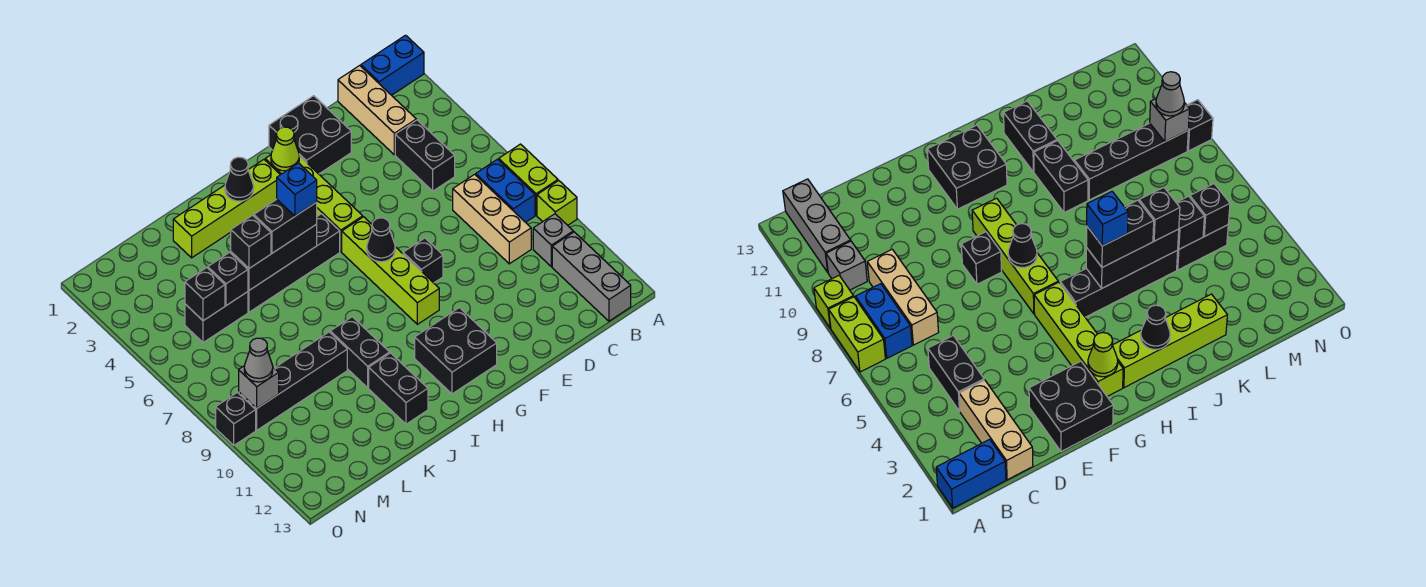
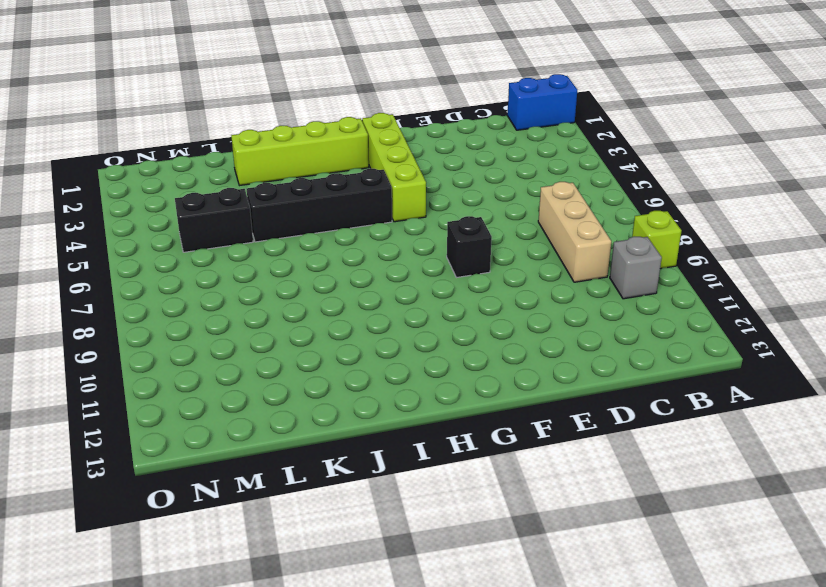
none -> lime 1x2 brick [499,144,558,215]
none -> blue 1x2 brick [476,159,535,222]
none -> grey 1x3 brick [552,232,631,321]
none -> tan 1x3 brick [338,65,416,155]

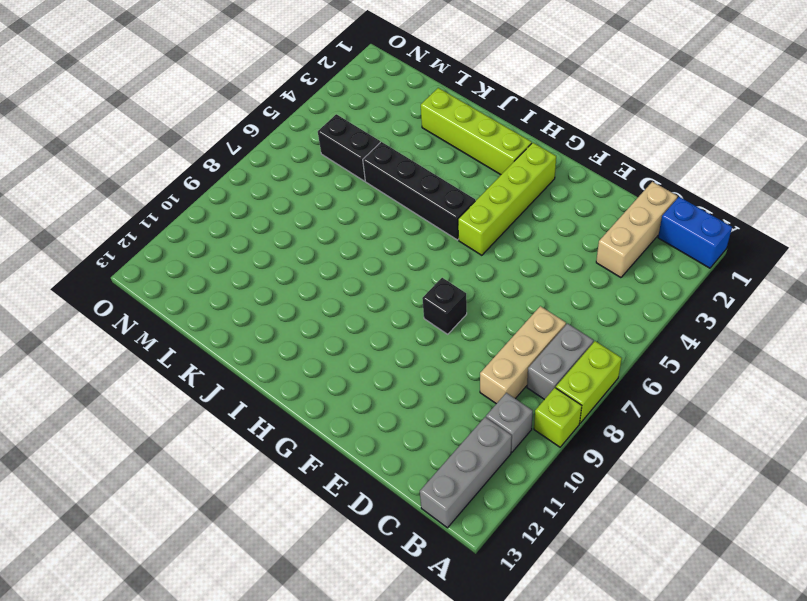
grey 1x2 brick [527,324,594,399] -> blue 1x2 brick [476,159,535,222]
none -> black 1x2 brick [395,120,455,191]
none -> black 2x2 brick [269,96,351,174]
none -> lime 1x4 brick [342,217,439,324]
none -> black 2x2 brick [415,308,497,394]

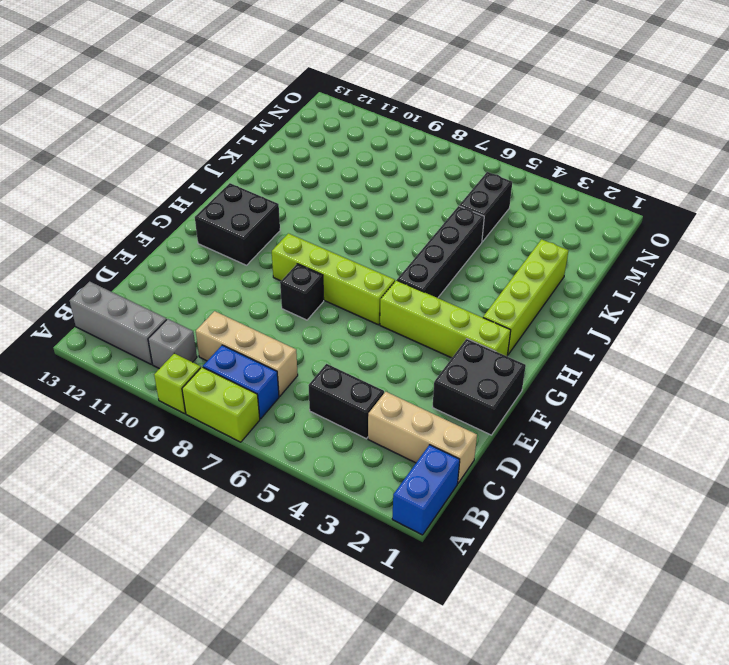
none -> black 1x2 brick [330,317,390,388]
none -> black 1x2 brick [369,353,428,424]
none -> black 1x4 brick [239,332,347,430]
none -> black 1x1 brick [216,392,256,445]

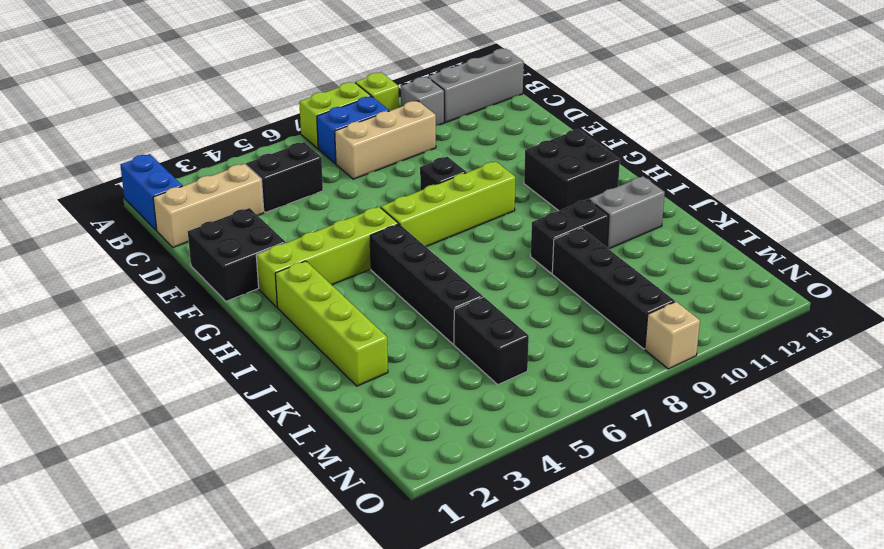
grey 1x2 brick [589,176,665,249] -> black 1x2 brick [369,353,428,424]
tan 1x1 brick [645,302,700,369] -> black 1x1 brick [216,392,256,445]
none -> lime 1x1 cone [271,127,299,171]
none -> black 1x1 cone [367,218,395,262]
none -> black 1x1 cone [225,157,254,201]
none -> black 1x3 brick [231,224,317,290]

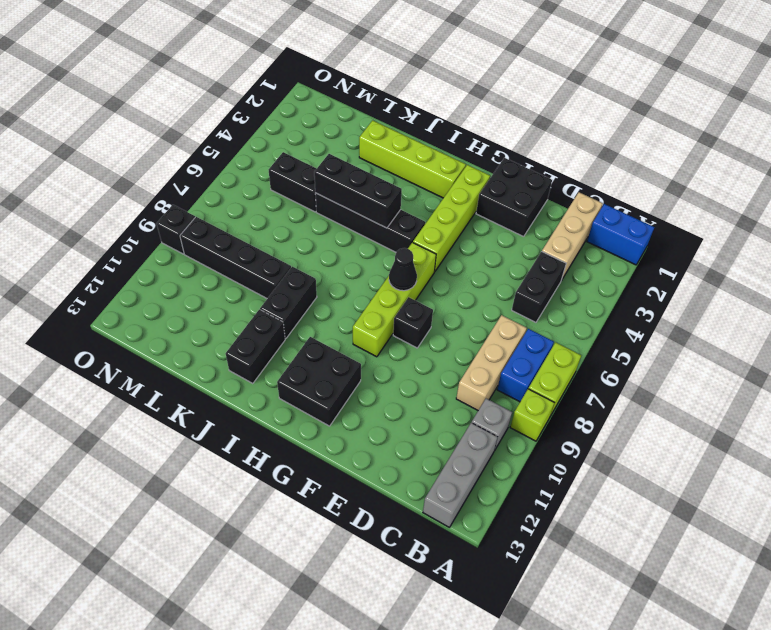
none -> lime 1x1 cone [271,127,299,171]
none -> black 1x1 cone [225,157,254,201]
none -> black 1x1 brick [208,252,248,306]
none -> black 1x1 brick [185,268,225,321]

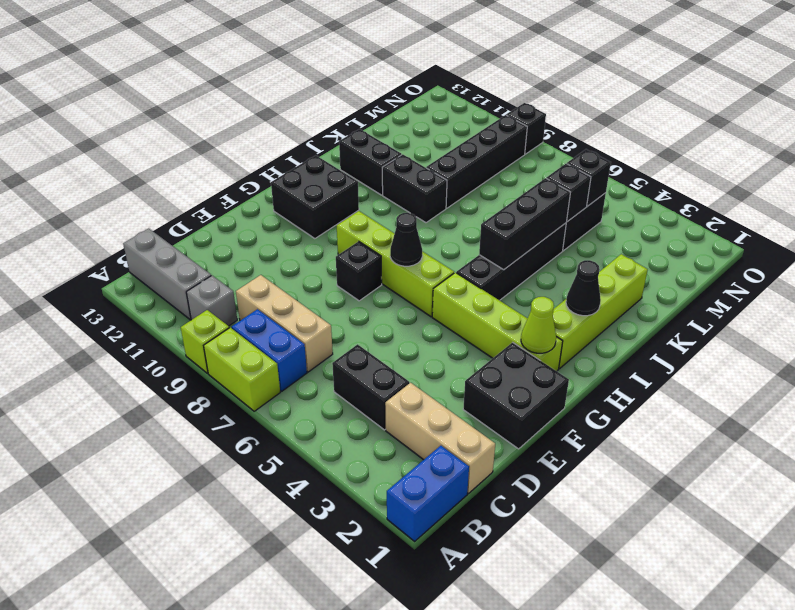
none -> grey 1x1 brick [239,366,279,408]
none -> black 1x2 brick [254,199,317,253]
none -> black 1x1 brick [231,215,271,268]
none -> grey 1x1 cone [244,338,273,382]

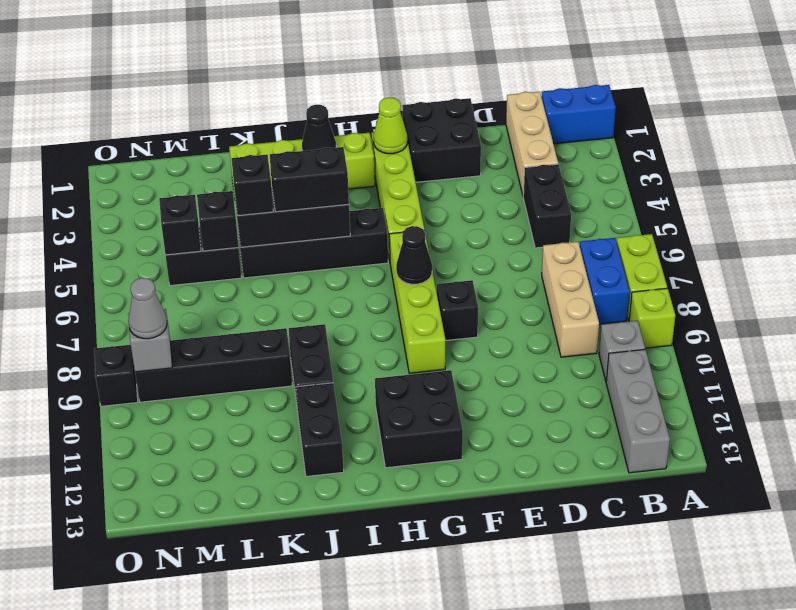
none -> blue 1x1 brick [277,163,317,216]

